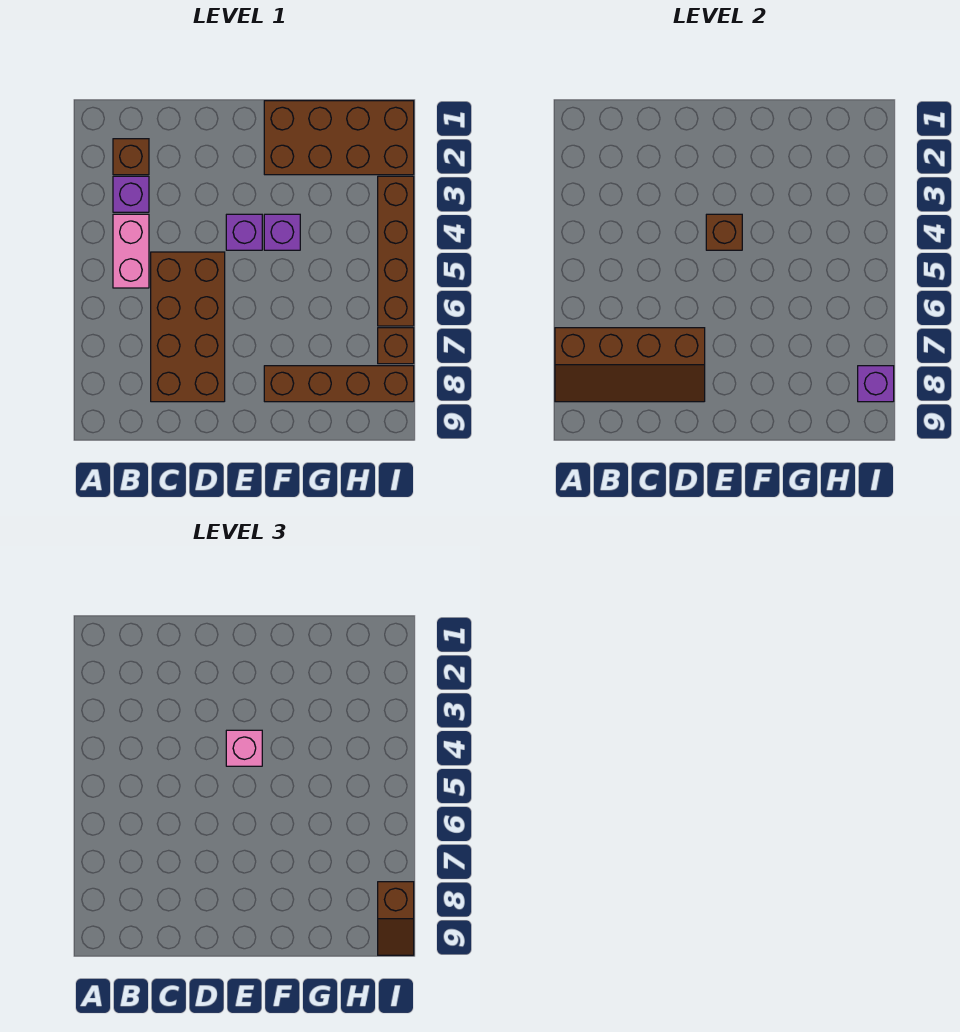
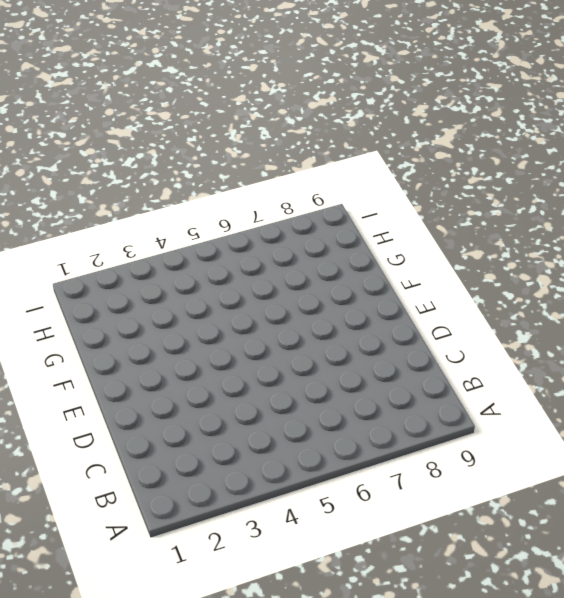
none -> brown 1x1 brick [113,139,149,175]
none -> purple 1x1 brick [113,176,149,212]
none -> pink 1x2 brick [113,214,149,288]

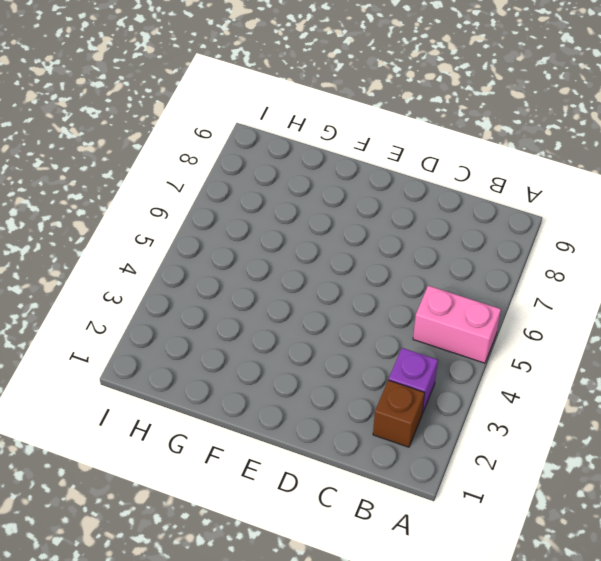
pink 1x2 brick [413,286,501,363] -> pink 1x2 brick turned to [113,214,149,288]
none -> brown 2x4 brick [151,252,225,402]
none -> purple 1x1 brick [226,214,262,250]
none -> brown 2x4 brick [264,101,414,175]

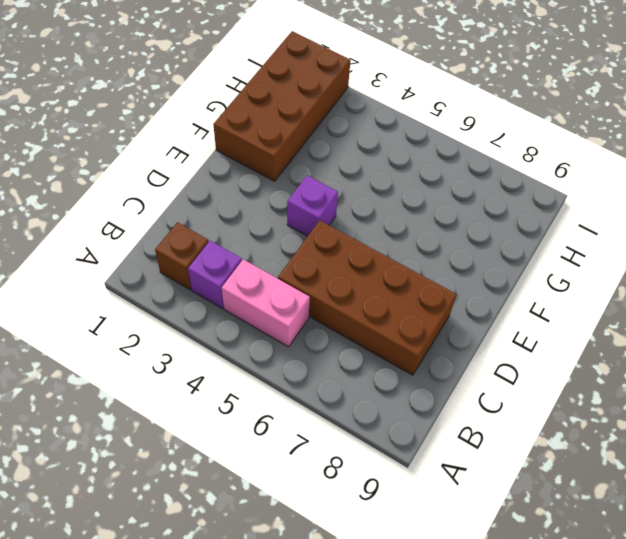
none -> purple 1x1 brick [264,214,300,250]
none -> brown 1x4 brick [264,366,414,402]
none -> brown 1x4 brick [378,176,414,326]

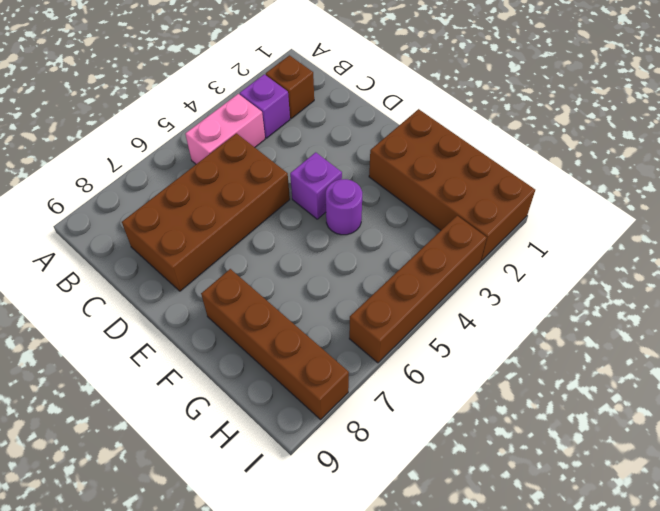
purple 1x1 round brick [326,179,362,235] -> purple 1x1 brick [264,214,300,250]
none -> brown 1x1 brick [378,328,414,364]
none -> brown 2x4 slope [555,328,705,402]
none -> brown 1x1 brick [706,214,742,250]

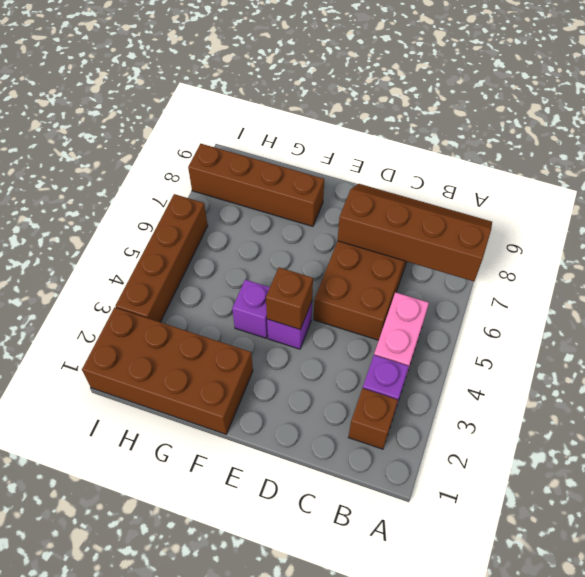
none -> brown 1x1 brick [378,328,414,364]
none -> purple 1x1 brick [858,366,894,402]
none -> pink 1x1 brick [226,730,262,766]

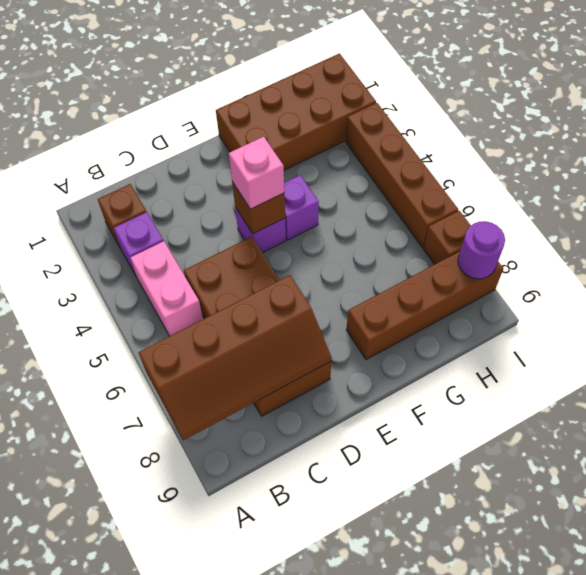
purple 1x1 round brick [458,221,505,279] -> purple 1x1 brick [858,366,894,402]
none -> brown 1x2 slope [378,882,414,955]

